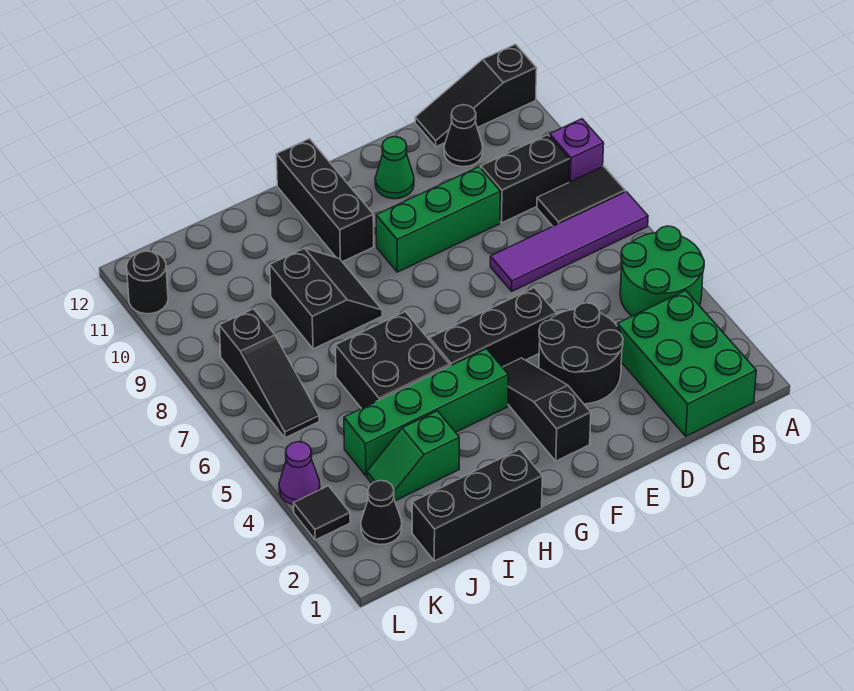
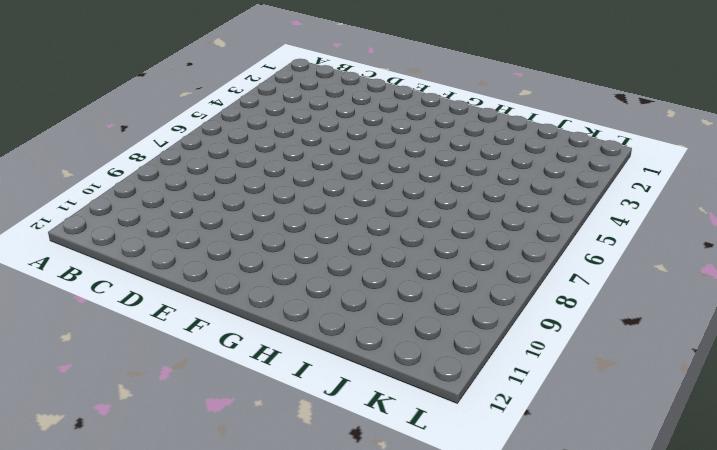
none -> green 2x2 round brick [620,226,704,316]
none -> purple 1x4 tile [490,192,648,291]
none -> black 1x2 tile [537,166,625,226]

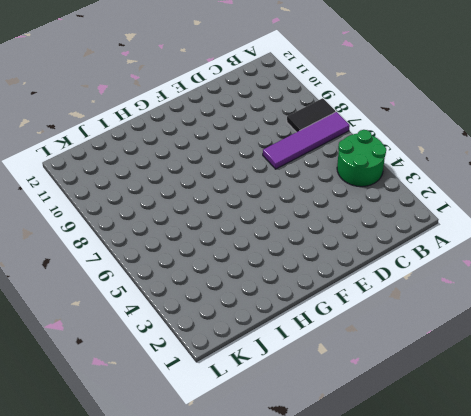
none -> purple 1x1 brick [550,119,604,182]
none -> black 1x3 slope [415,44,537,147]
none -> green 2x3 brick [617,290,756,436]

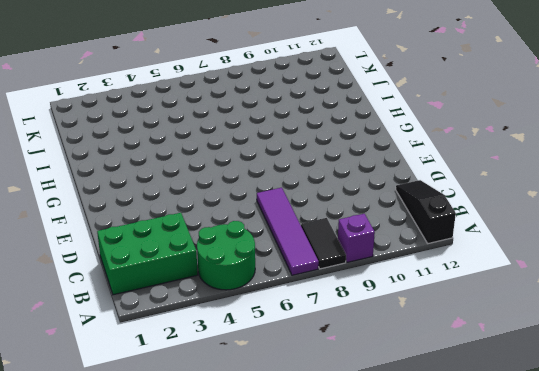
none -> black 1x2 brick [481,135,569,223]
none -> black 1x1 cone [444,105,483,167]
none -> black 2x2 round brick [539,303,623,404]

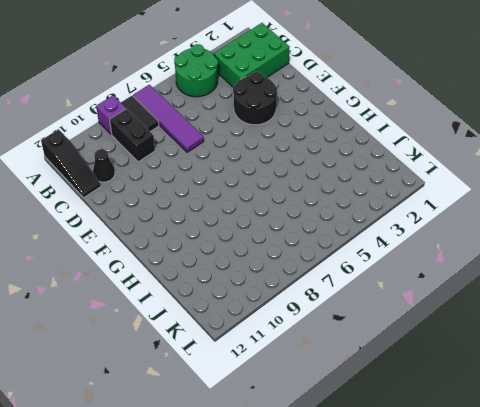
none -> green 1x3 brick [376,167,500,272]
none -> black 1x3 brick [430,288,556,367]
none -> green 1x1 cone [375,137,414,199]

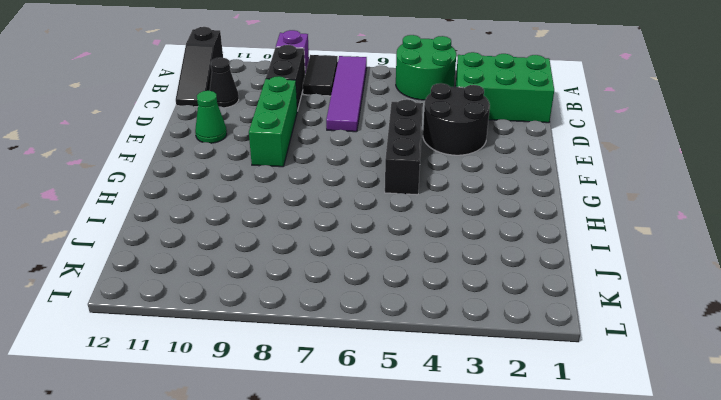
none -> black 1x3 slope [502,358,591,461]
none -> green 1x4 brick [344,349,508,476]
none -> black 1x3 brick [276,139,374,262]

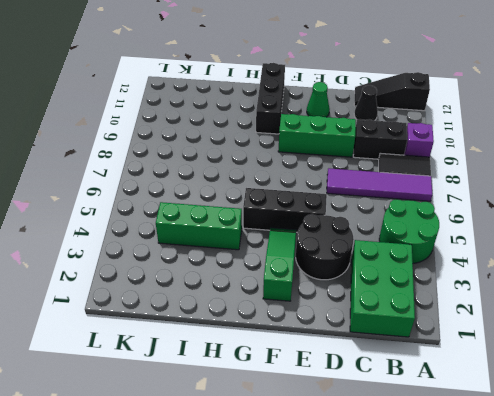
green 1x3 slope [263,228,296,301] -> black 1x3 slope [502,358,591,461]
green 1x3 brick [156,202,242,250] -> green 1x4 brick [344,349,508,476]
none -> black 1x3 brick [412,449,542,561]
none -> black 2x2 brick [335,312,450,409]
none -> black 2x2 slope [270,248,382,349]

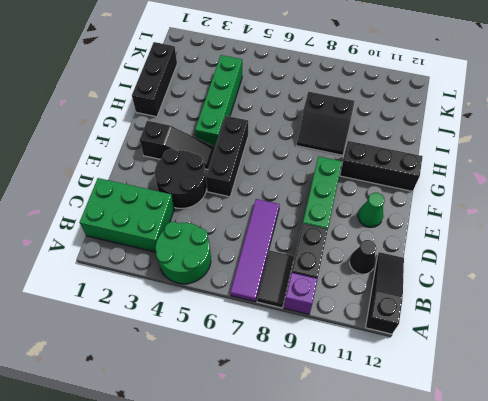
none -> black 2x2 brick [335,312,450,409]
none -> green 1x2 slope [367,411,459,501]
none -> black 1x1 cone [361,480,402,545]

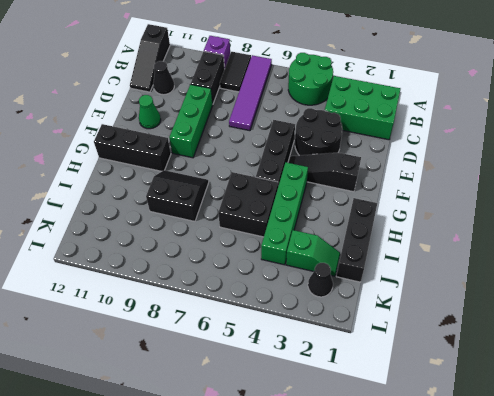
green 1x2 slope [286,230,340,276] -> green 1x2 slope turned to [367,411,459,501]
none -> black 1x3 slope [219,309,319,438]
none -> black 1x1 tile [294,486,350,540]
none -> purple 1x1 cone [279,442,320,505]

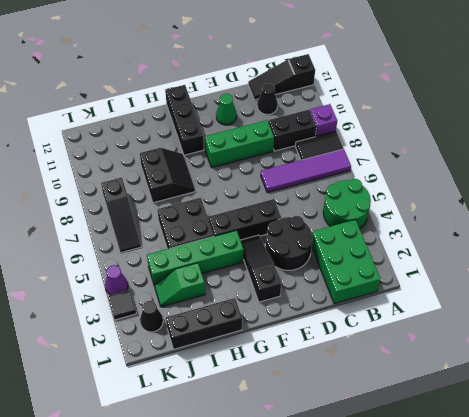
none -> black 1x1 round brick [127,251,168,314]

